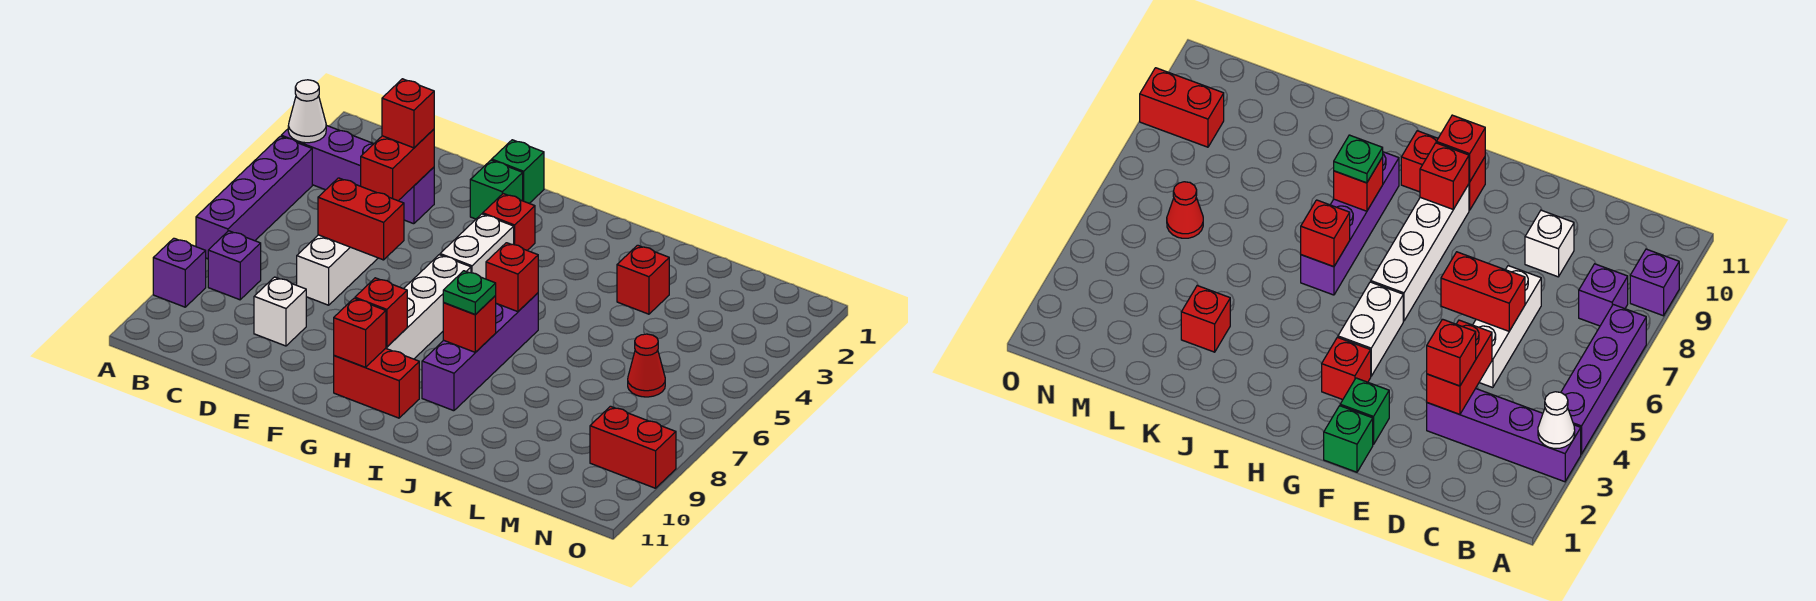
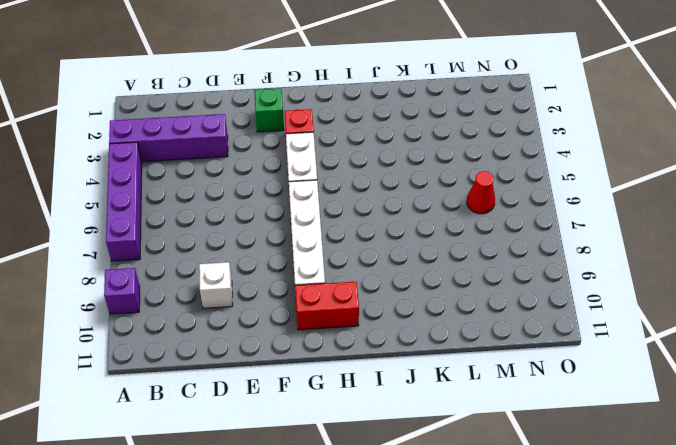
none -> purple 1x1 brick [208,231,261,300]
none -> white 1x3 brick [297,235,378,305]
none -> green 1x1 brick [492,140,544,203]

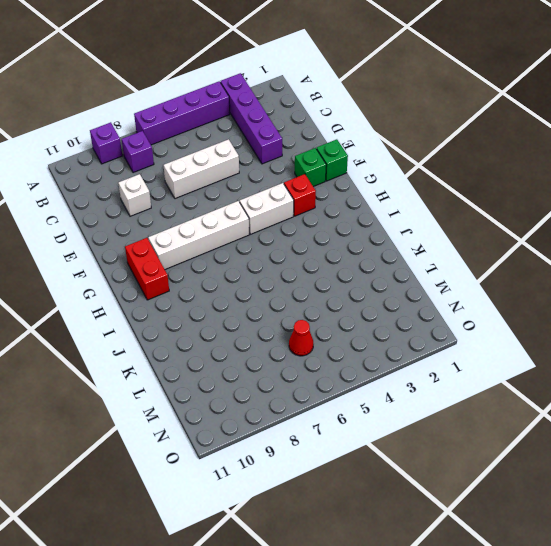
none -> purple 1x4 brick [422,293,538,411]
none -> red 1x1 brick [617,245,669,314]
none -> red 1x2 brick [590,406,676,488]

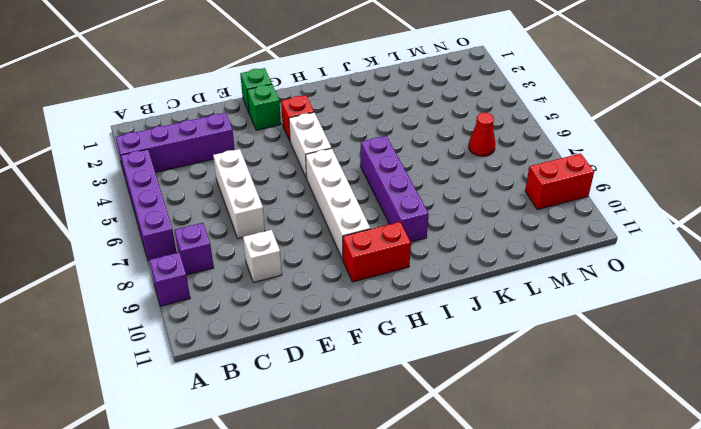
none -> red 1x1 brick [617,245,669,314]
none -> white 1x1 cone [288,80,326,143]
none -> red 1x2 brick [361,129,434,201]

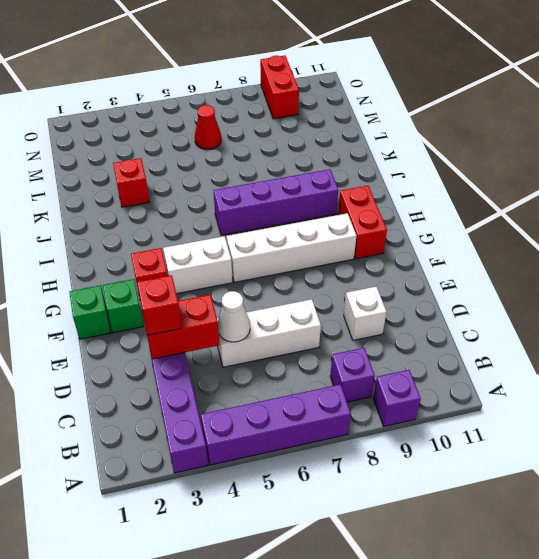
white 1x1 cone [218,291,250,342] -> white 1x1 cone moved to [288,80,326,143]
none -> red 1x2 brick [318,178,404,260]
none -> red 1x1 brick [355,278,407,347]
none -> red 1x1 brick [334,298,386,367]

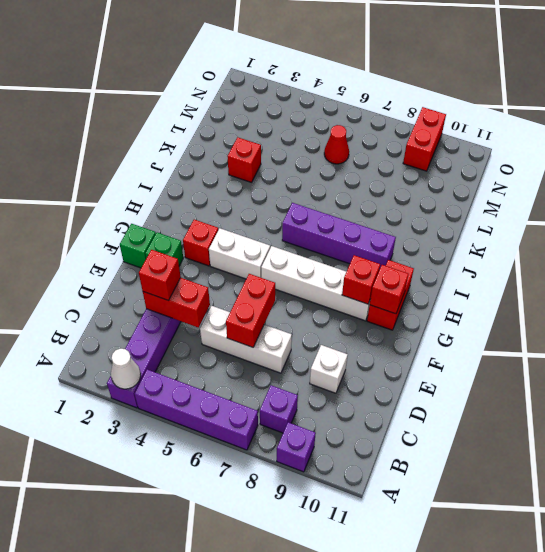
none -> red 1x1 brick [486,243,538,312]
none -> red 1x1 brick [443,296,496,352]
none -> green 1x1 plate [443,271,496,314]

